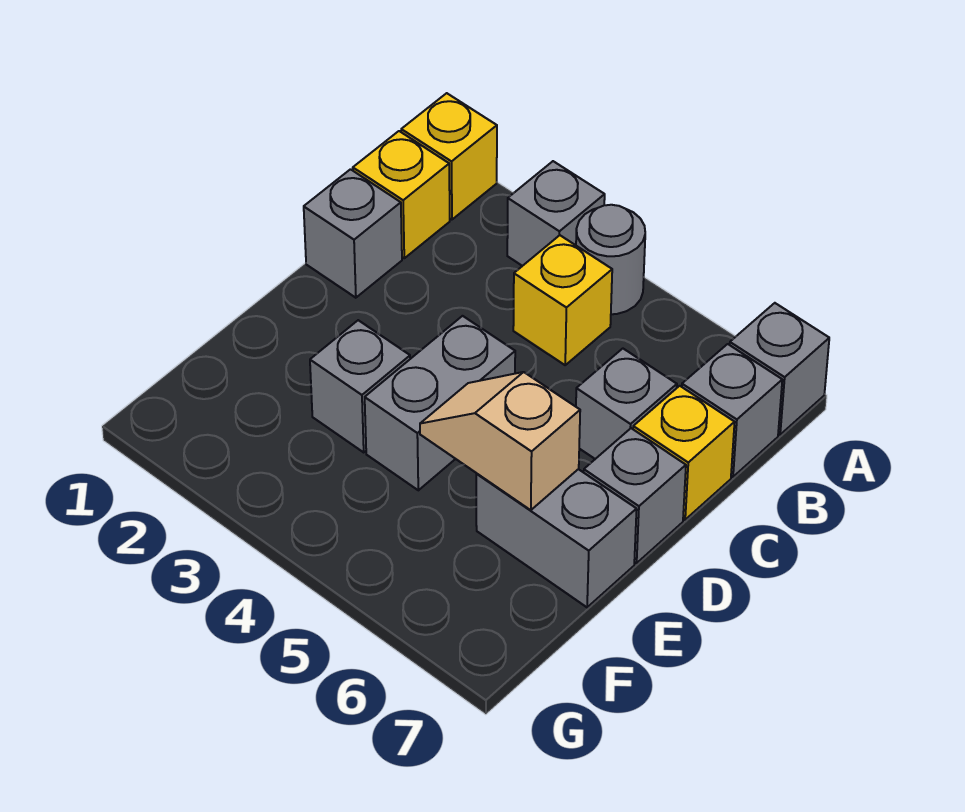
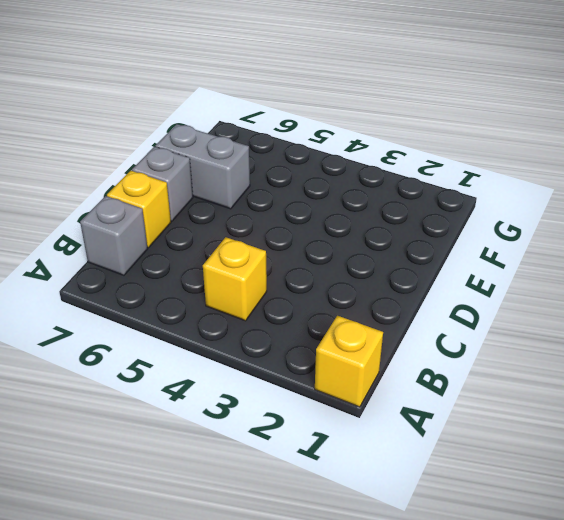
none -> grey 1x1 brick [507,161,605,266]
none -> grey 1x1 round brick [576,205,645,314]
none -> grey 1x1 brick [730,303,829,435]

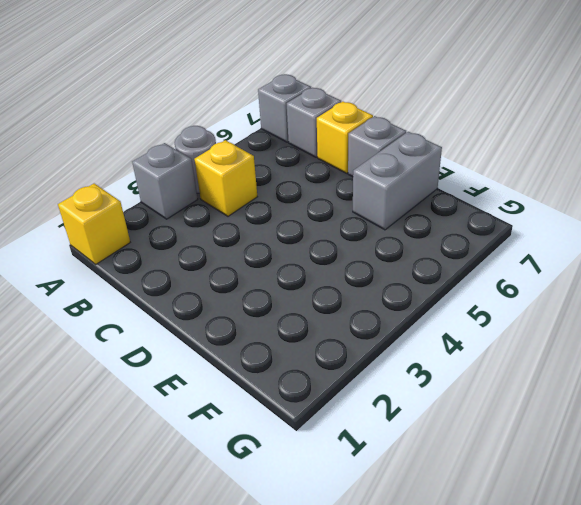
none -> yellow 1x1 brick [353,131,450,258]
none -> grey 1x1 brick [304,169,402,298]
none -> grey 1x1 brick [576,349,677,459]

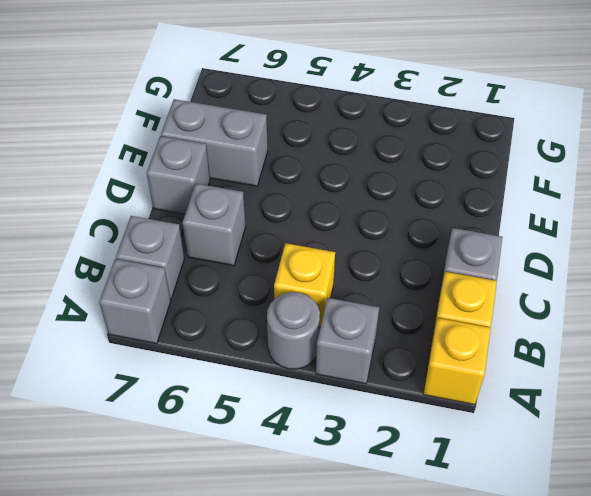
none -> yellow 1x1 brick [633,386,735,520]
none -> grey 1x2 brick [365,316,515,490]
none -> grey 1x1 brick [310,320,410,452]

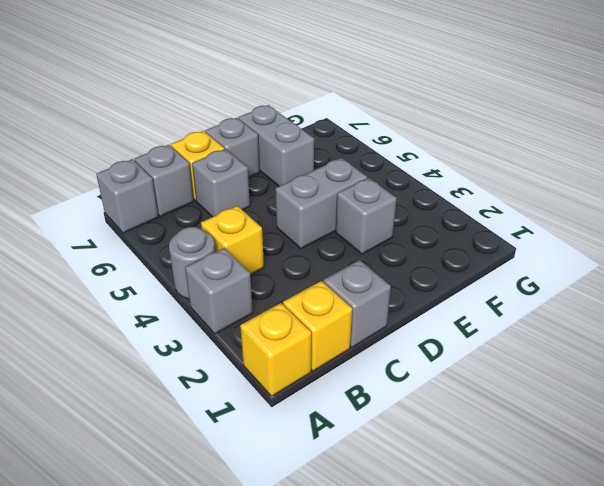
none -> tan 1x2 slope [420,372,580,510]

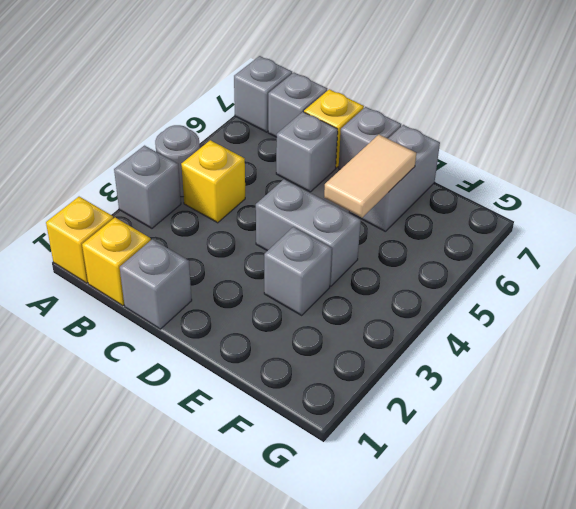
tan 1x2 tile [324,135,416,217] -> tan 1x2 slope [420,372,580,510]

